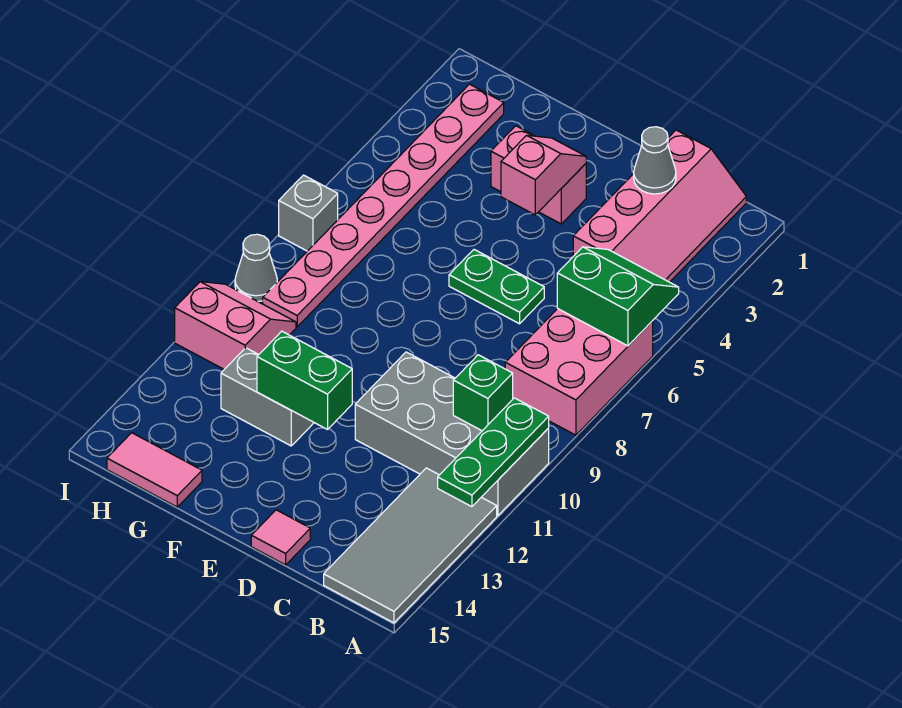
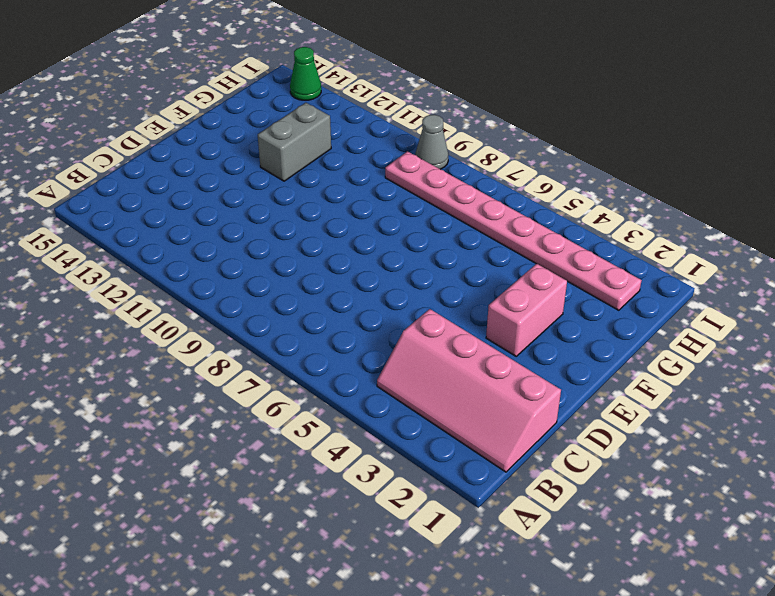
green 1x1 cone [290,47,321,100] -> none
none -> pink 2x3 brick [505,309,653,435]
none -> grey 2x4 brick [355,352,549,516]
none -> grey 2x4 tile [324,468,497,623]

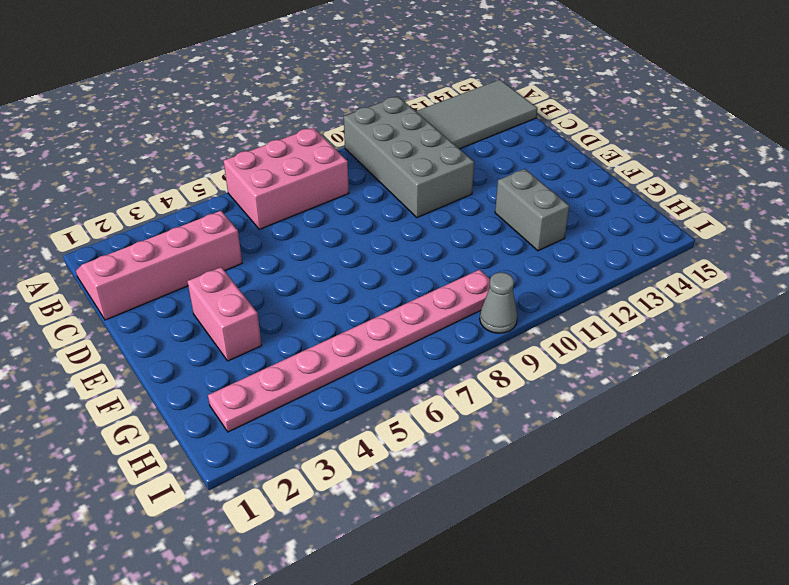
none -> green 1x2 plate [449,250,544,324]
none -> pink 1x1 tile [251,510,310,565]
none -> pink 1x2 tile [107,433,202,507]

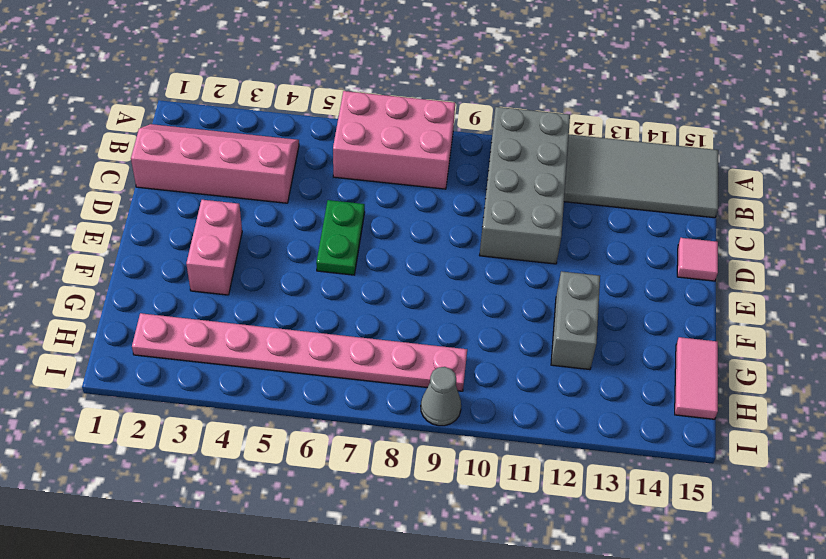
none -> pink 2x2 slope [175,282,296,369]
none -> grey 1x1 brick [279,175,338,251]
none -> green 2x2 slope [557,247,679,346]

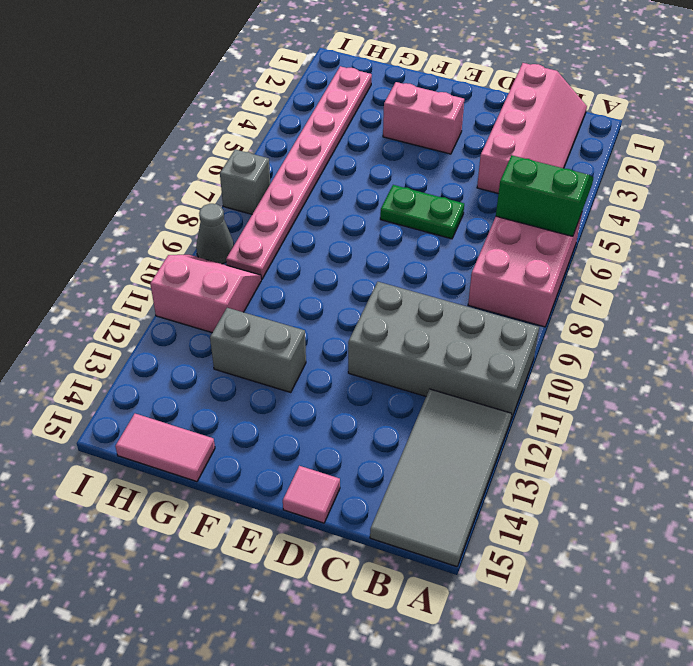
none -> green 1x3 plate [438,398,549,507]
none -> green 1x1 brick [453,355,513,431]
none -> grey 1x1 cone [634,127,676,194]

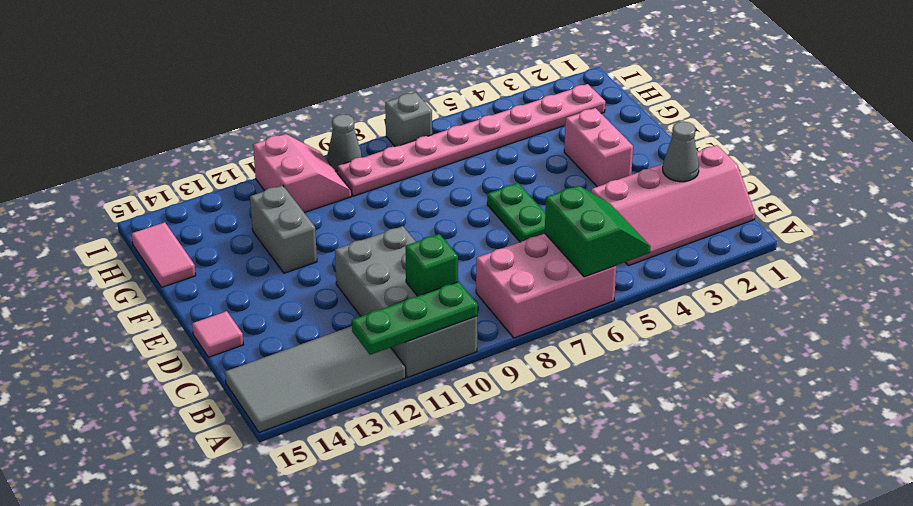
none -> pink 1x2 slope [501,135,586,215]
none -> green 1x2 brick [257,331,352,430]

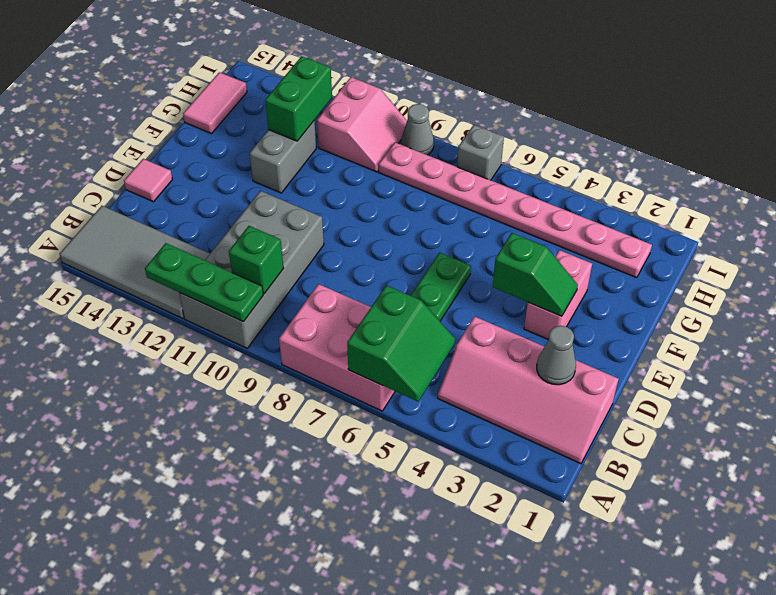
green 1x2 slope [493,233,578,316] -> pink 1x2 slope [501,135,586,215]
green 1x2 brick [265,56,332,141] -> green 1x2 brick moved to [257,331,352,430]

